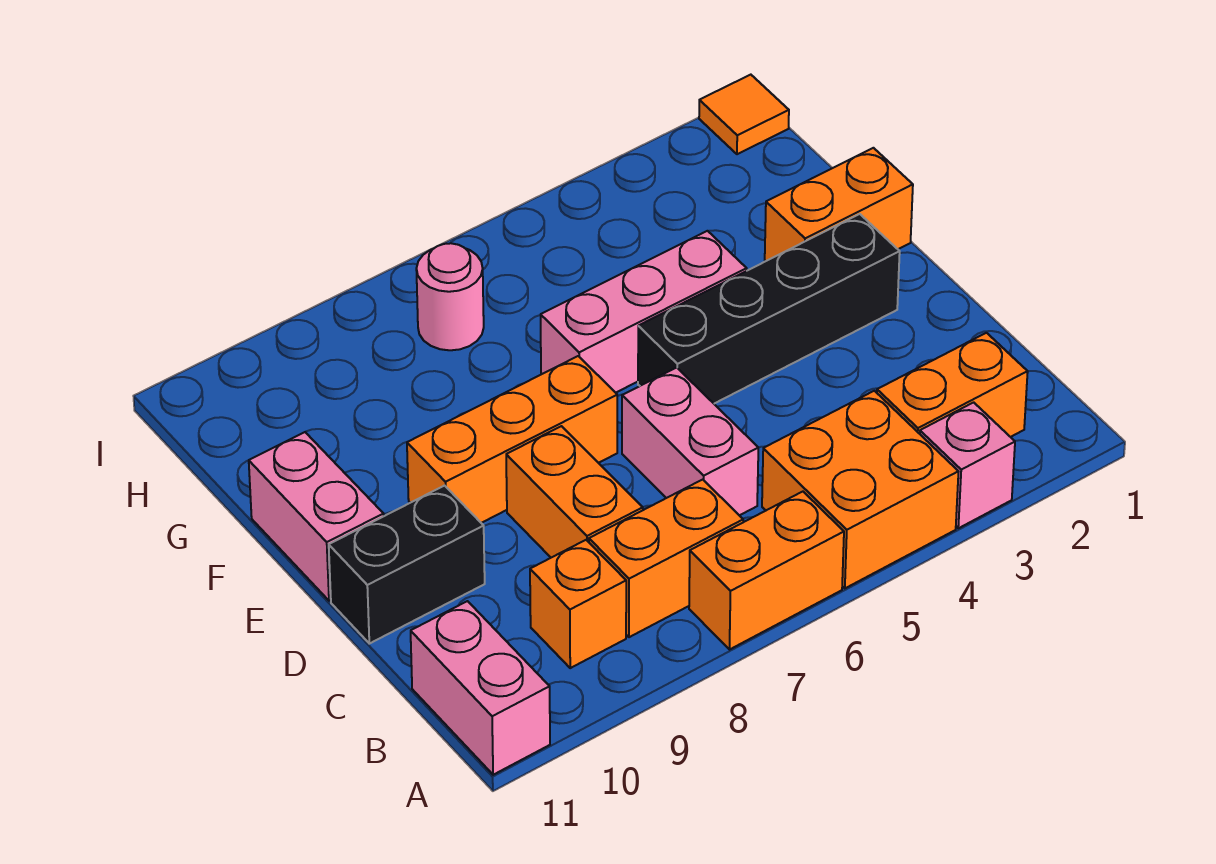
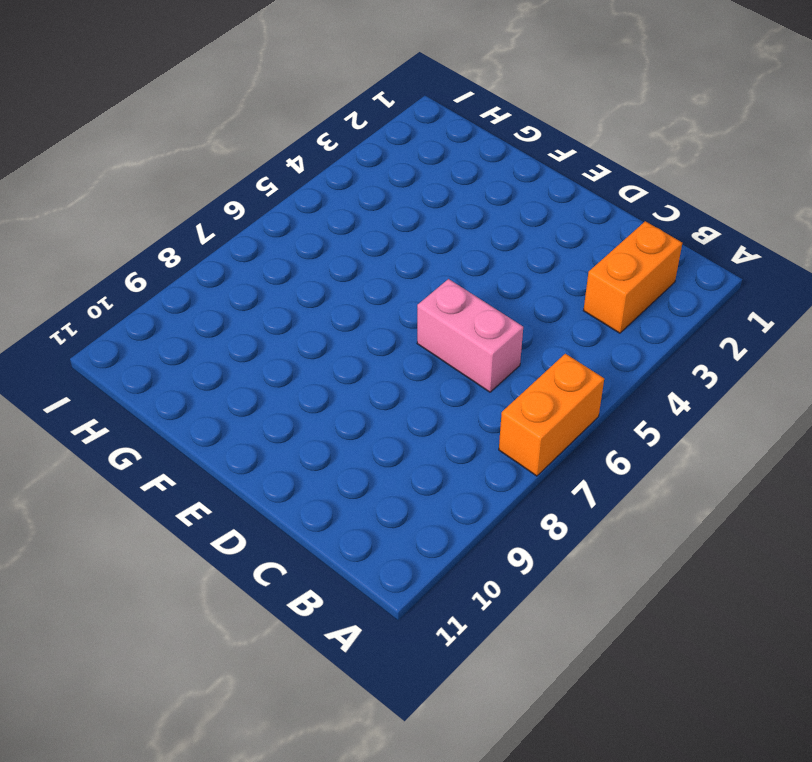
none -> pink 1x1 brick [920,402,1015,528]
none -> orange 2x2 brick [762,391,959,588]
none -> pink 1x2 brick [411,601,550,775]

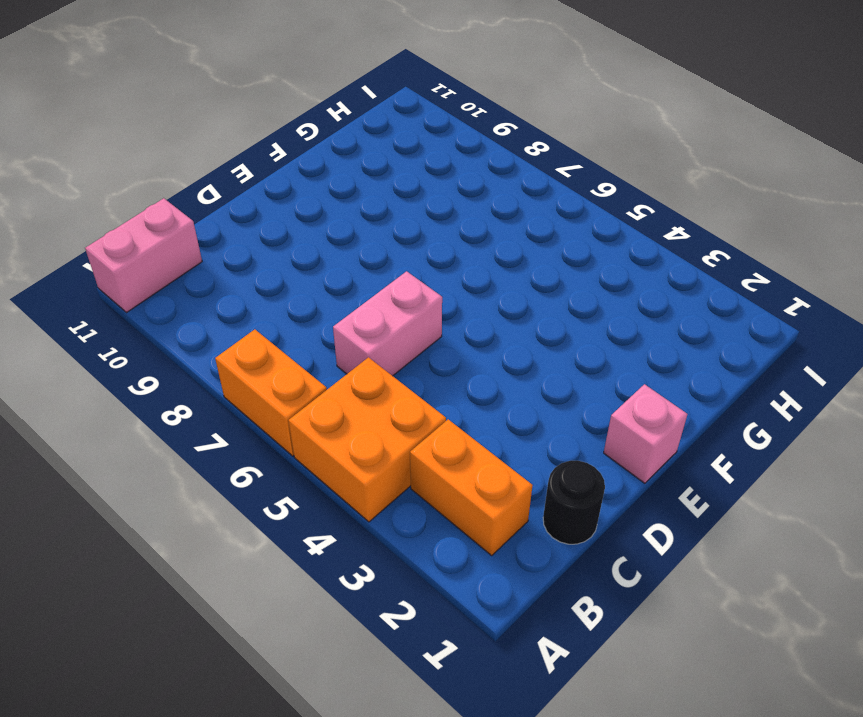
black 1x1 round brick [543,461,605,544] -> none
pink 1x1 brick [604,384,687,483] -> pink 1x1 brick moved to [920,402,1015,528]
none -> orange 1x2 brick [589,480,743,637]
none -> orange 1x1 brick [530,540,626,668]
none -> orange 1x2 brick [506,426,643,558]

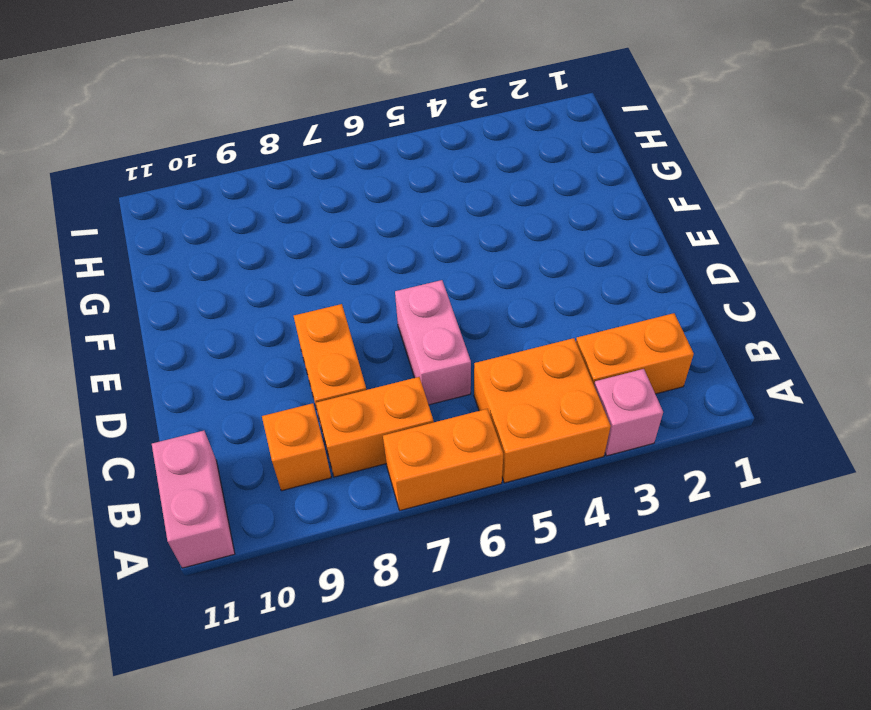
none -> black 1x2 brick [329,486,485,644]
none -> black 1x4 brick [638,214,900,404]
none -> orange 1x3 brick [407,356,617,523]

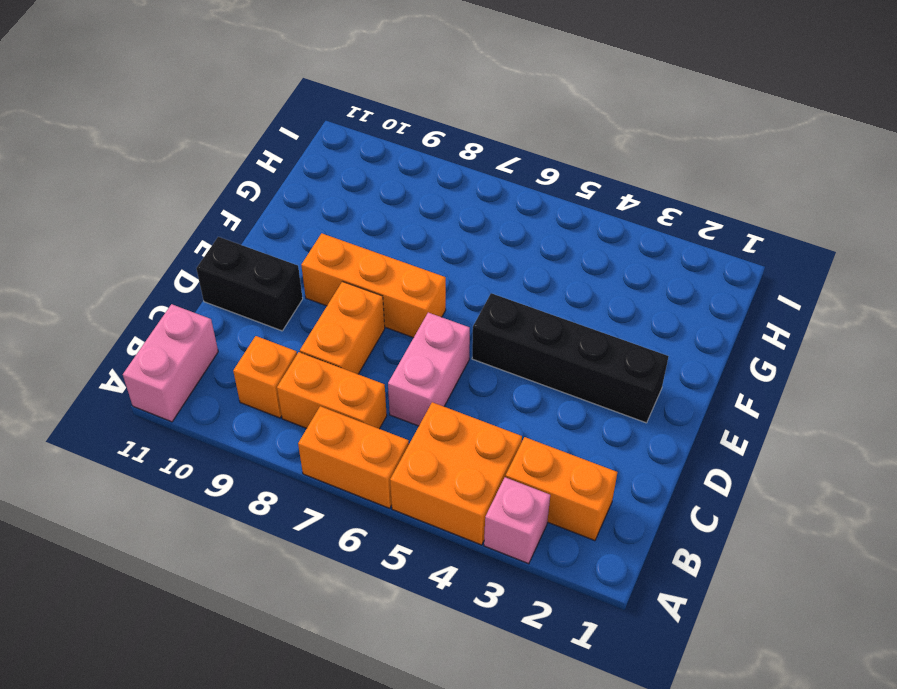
none -> pink 1x2 brick [249,432,384,601]
none -> orange 1x2 brick [765,148,913,261]
none -> pink 1x3 brick [541,231,747,393]

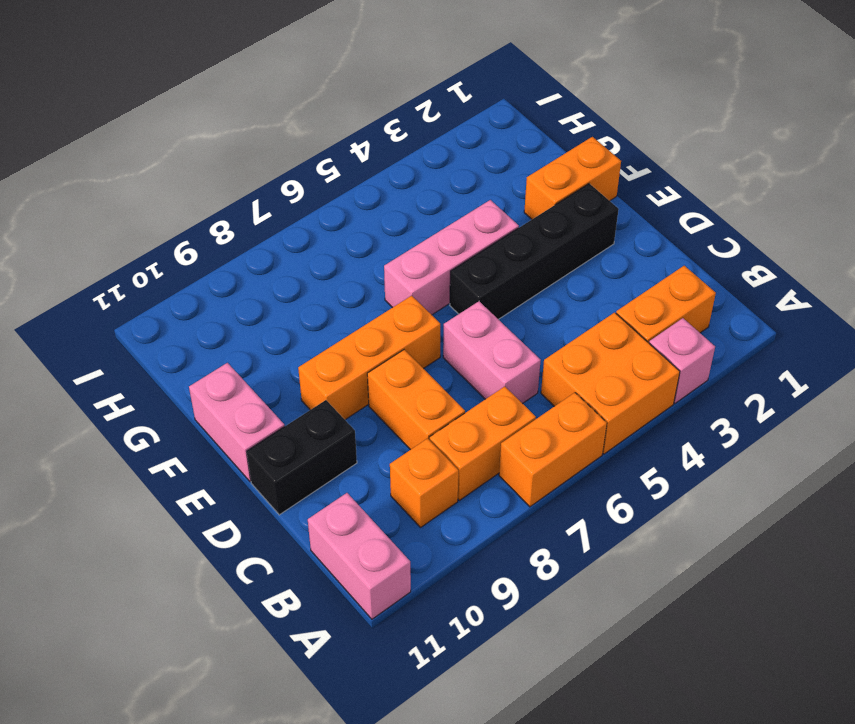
none -> pink 1x1 round brick [416,243,484,350]
none -> orange 1x1 tile [699,75,789,154]

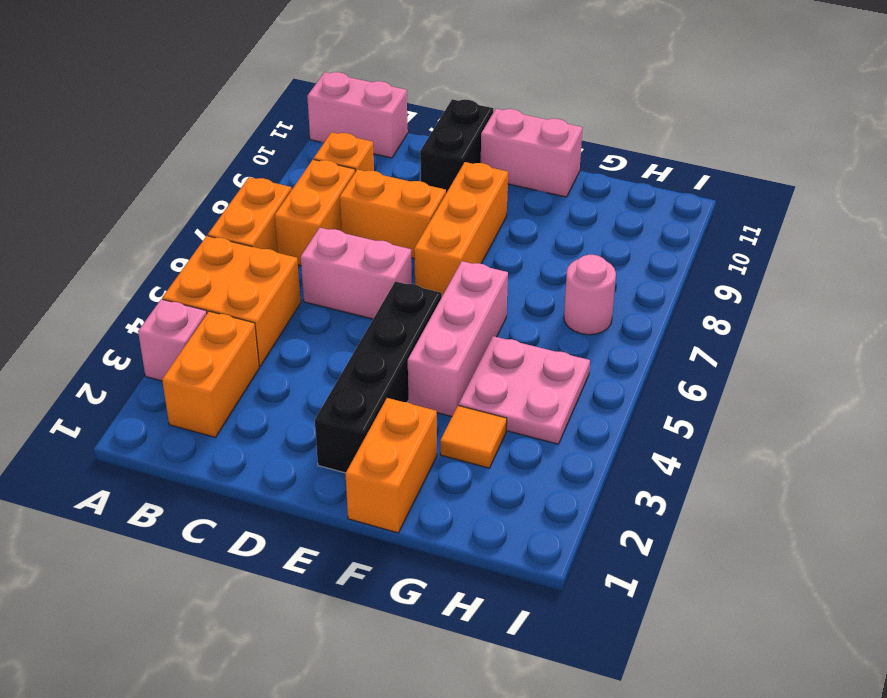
orange 1x1 tile [440,406,507,468] -> orange 1x1 tile moved to [699,75,789,154]
pink 2x2 plate [459,336,590,444] -> none

